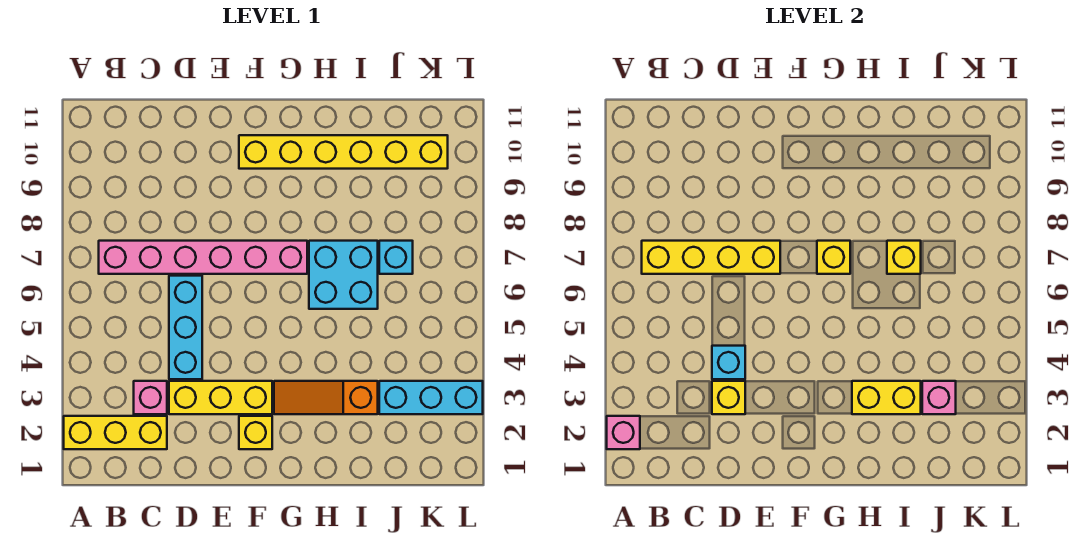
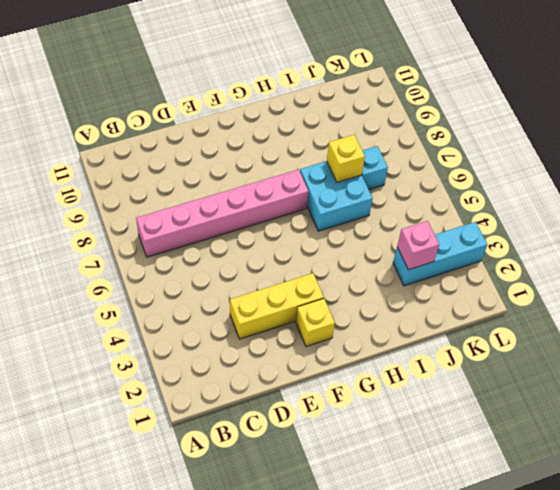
none -> yellow 1x3 brick [64,416,167,449]
none -> pink 1x1 brick [134,381,167,414]
none -> cyan 1x3 brick [169,276,202,379]

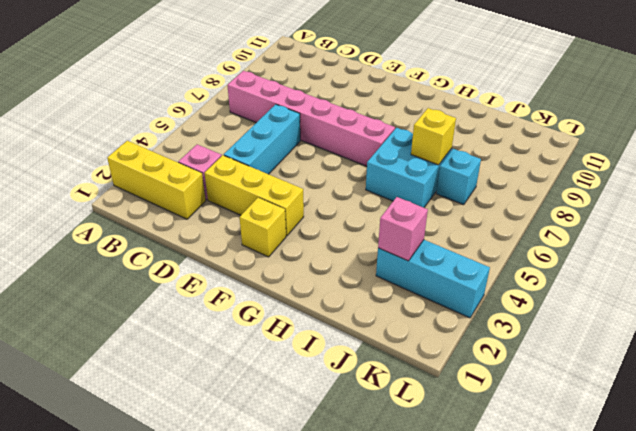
none -> yellow 1x6 brick [239,135,448,169]
none -> orange 1x3 slope [274,381,378,414]
none -> pink 1x1 brick [607,416,640,449]

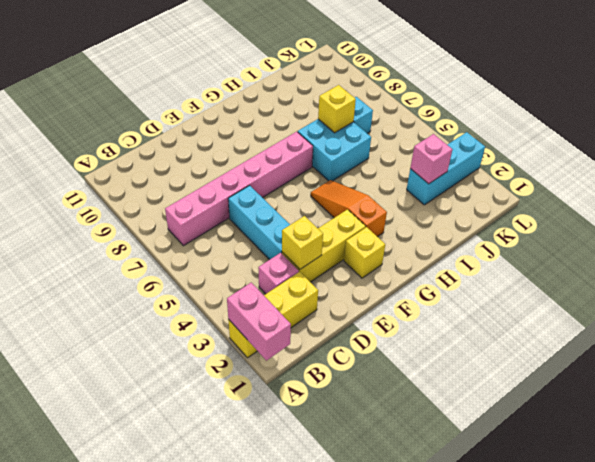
pink 1x2 brick [227,283,291,361] -> pink 1x1 brick [607,416,640,449]
orange 1x3 slope [311,180,387,237] -> orange 1x3 slope turned to [274,381,378,414]
none -> yellow 1x6 brick [239,135,448,169]
none -> yellow 1x4 brick [642,241,780,274]
none -> cyan 1x1 brick [712,346,745,379]

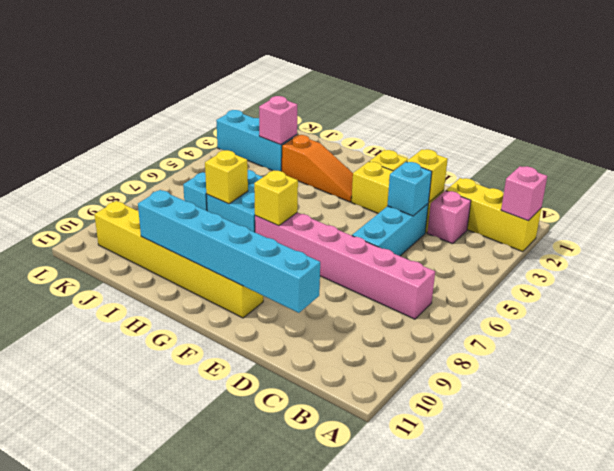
cyan 1x6 brick [138,190,320,313] -> none
none -> yellow 1x4 brick [642,241,780,274]
none -> yellow 1x2 brick [852,381,921,414]

